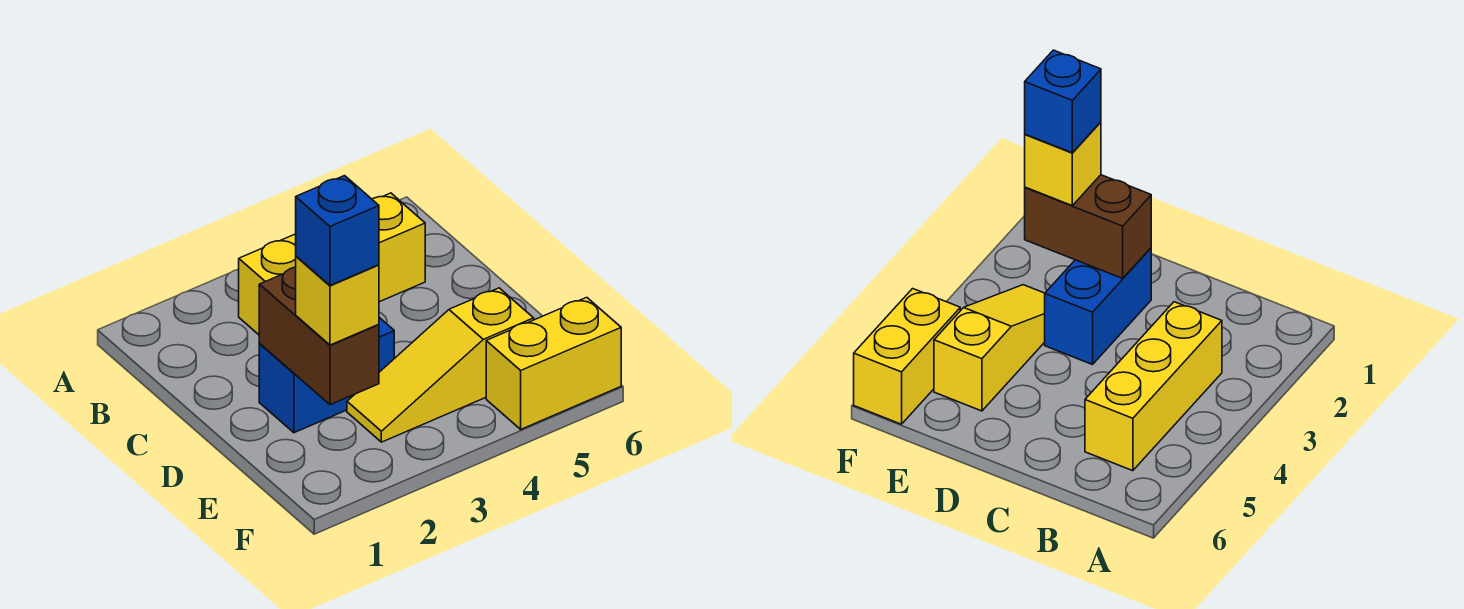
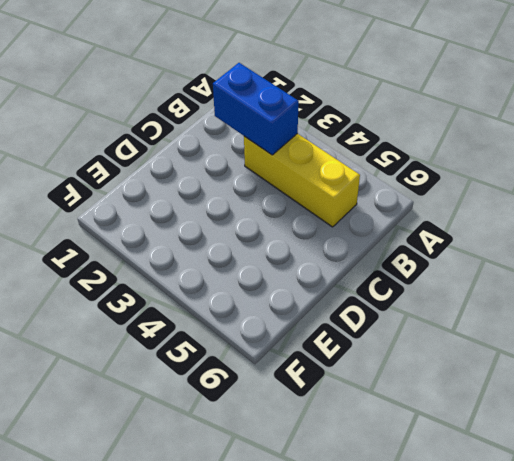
blue 1x2 brick [213,63,299,155] -> blue 1x2 brick moved to [259,318,394,433]
none -> yellow 1x3 slope [347,288,534,442]
none -> yellow 1x2 brick [486,297,621,429]

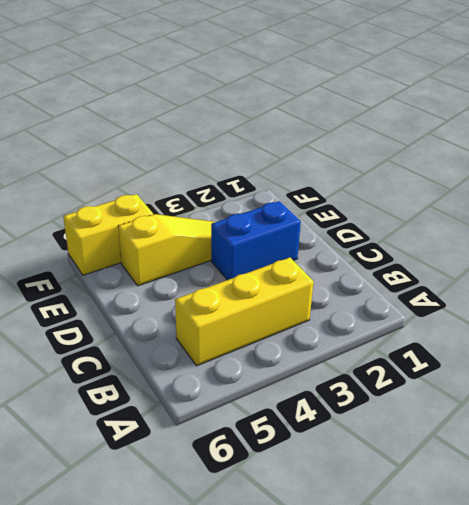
none -> brown 1x2 brick [259,267,379,405]
none -> yellow 1x1 brick [296,256,379,345]

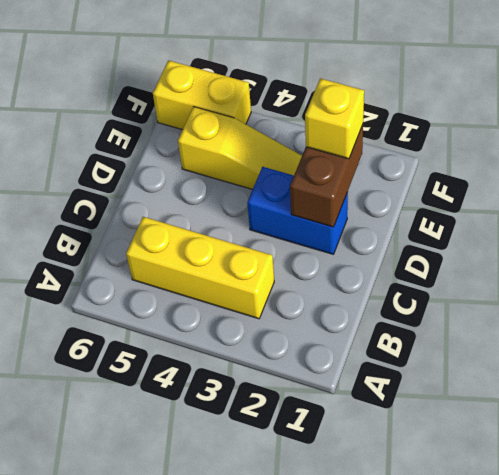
none -> blue 1x1 brick [296,176,379,285]

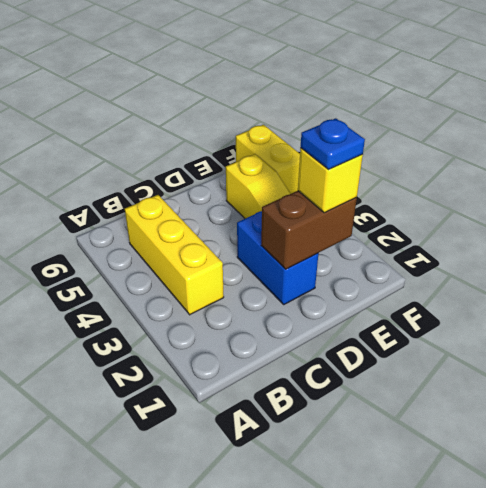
blue 1x1 plate [301,118,365,169] -> blue 1x1 brick [296,176,379,285]

